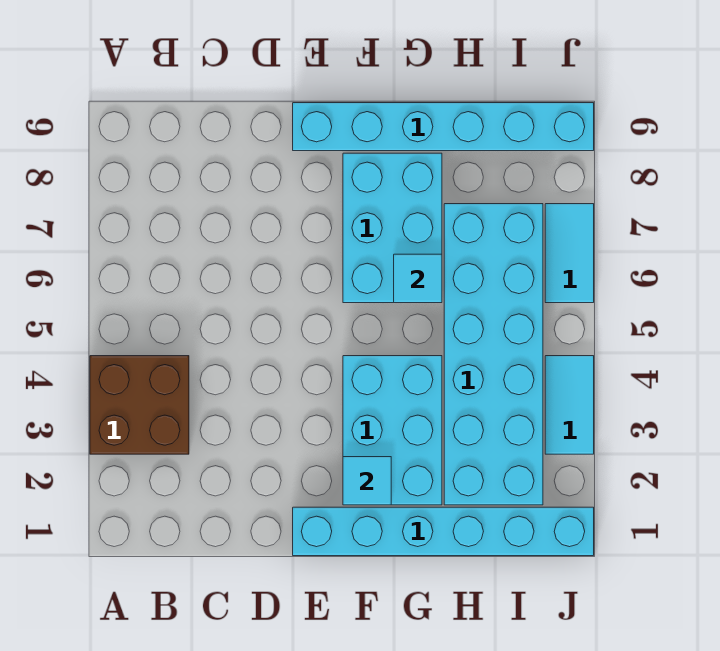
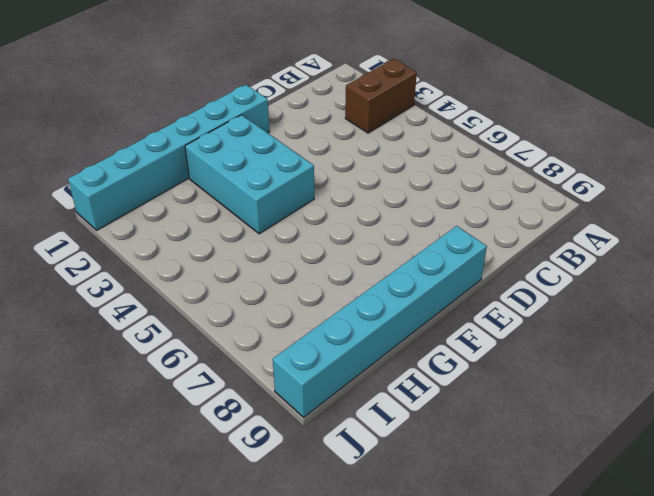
brown 1x2 brick [345,59,417,133] -> brown 2x2 brick [90,356,189,454]
none -> cyan 2x3 brick [343,153,442,303]
none -> cyan 2x6 brick [444,204,543,505]

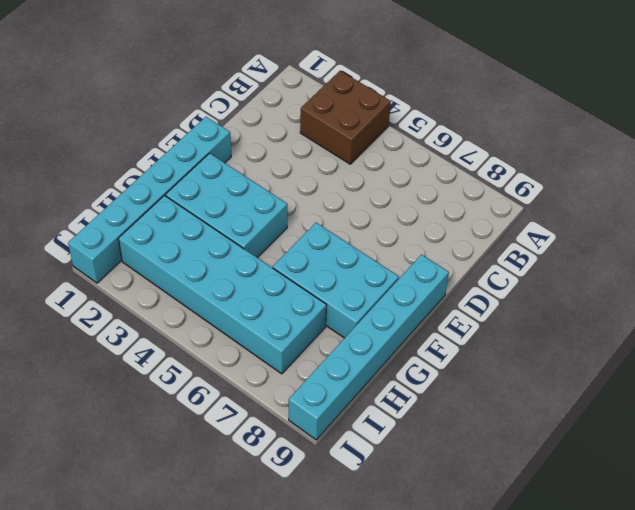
none -> cyan 1x2 tile [545,356,594,454]
none -> cyan 1x2 tile [545,204,594,303]

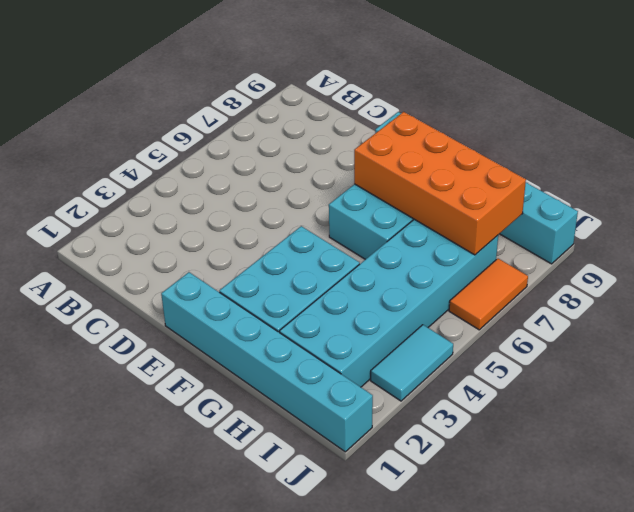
orange 2x4 brick [354,112,526,255] -> none
orange 1x2 tile [449,259,528,330] -> cyan 1x2 tile [545,204,594,303]
none -> brown 2x2 brick [90,356,189,454]
none -> cyan 1x1 tile [343,457,391,505]

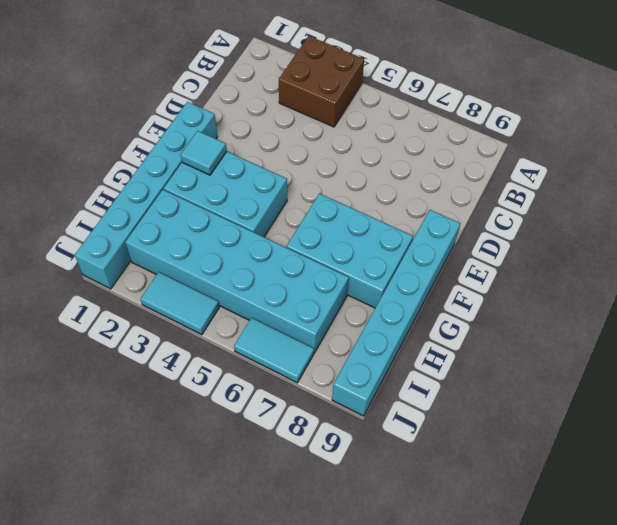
none -> cyan 1x1 tile [394,254,442,303]

